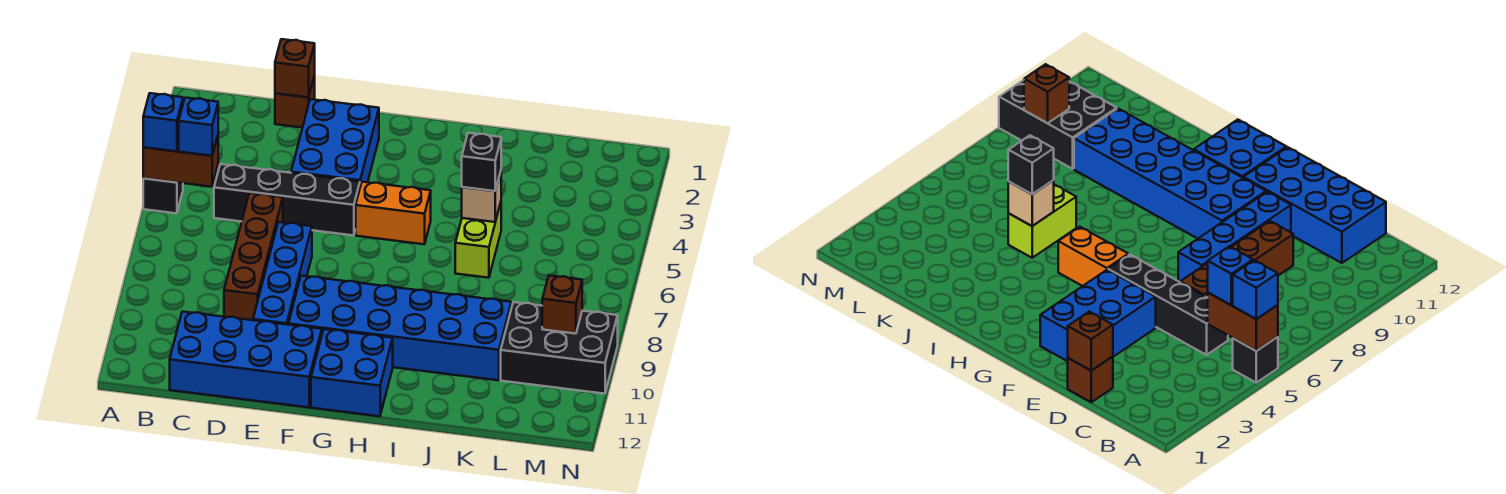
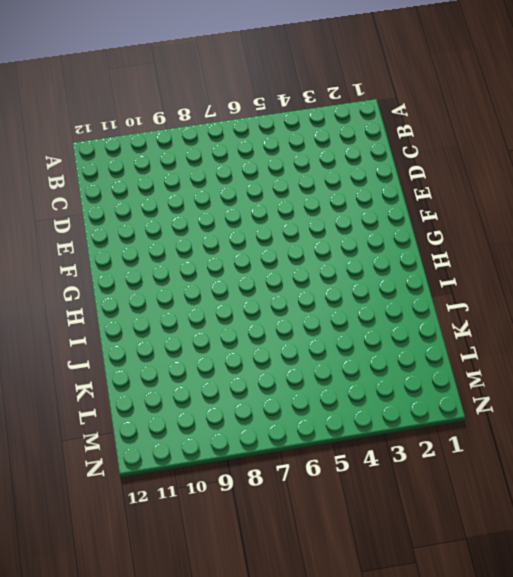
none -> black 1x1 brick [143,178,183,213]
none -> black 1x4 brick [214,164,360,236]
none -> blue 2x4 brick [170,312,322,407]

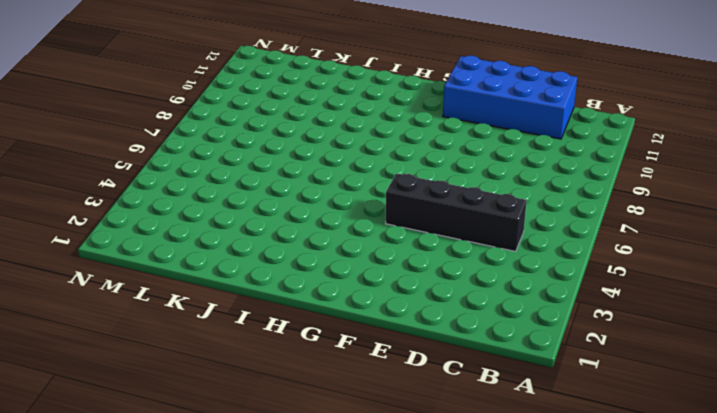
none -> black 1x1 brick [143,178,183,213]
none -> brown 1x1 brick [275,75,315,128]
none -> brown 1x4 brick [224,193,283,320]

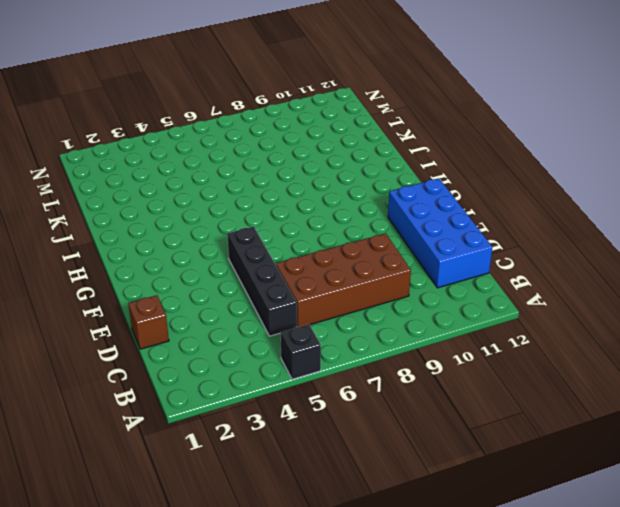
brown 2x4 brick [276,233,411,327] -> brown 1x4 brick [224,193,283,320]
none -> blue 2x3 brick [291,99,379,186]
none -> blue 1x4 brick [253,222,312,325]
none -> blue 2x6 brick [288,276,511,380]

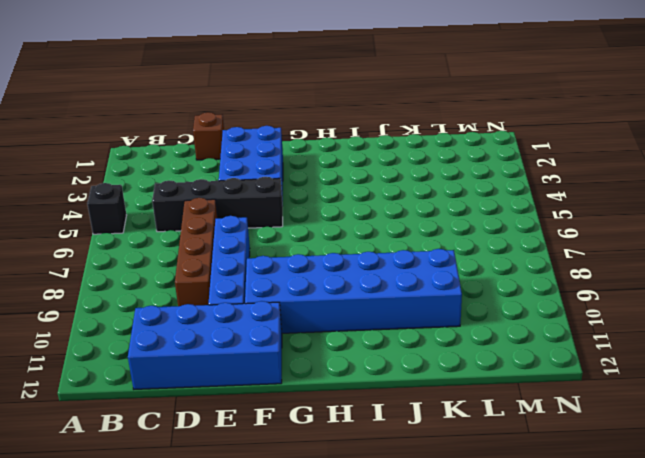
none -> orange 1x2 brick [356,182,431,244]
none -> blue 2x2 brick [311,329,393,416]
none -> lime 1x2 brick [455,203,501,278]

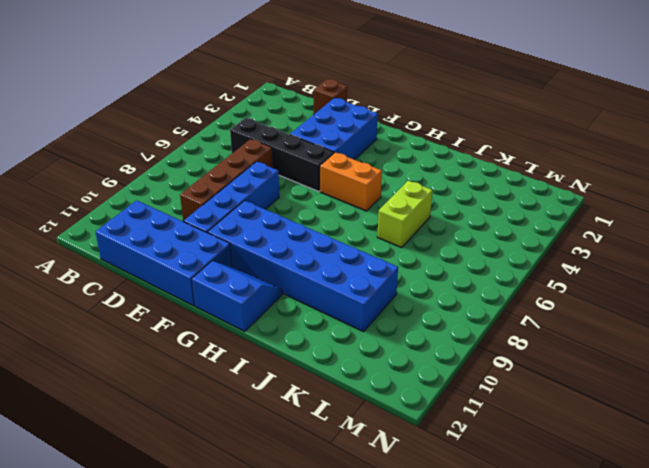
blue 2x2 slope [192,261,282,331] -> blue 2x2 brick [311,329,393,416]
none -> black 1x1 brick [143,178,183,213]
none -> black 2x3 brick [501,302,618,394]
none -> brown 1x2 brick [143,136,218,187]

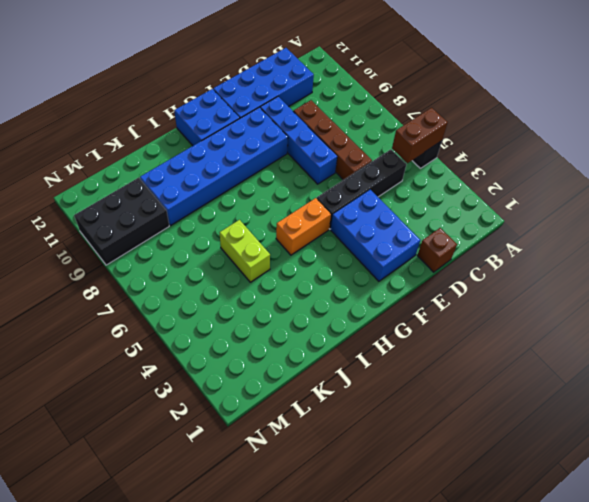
none -> brown 1x1 brick [275,39,315,97]
none -> tan 1x1 brick [462,172,501,222]
none -> brown 1x1 brick [542,276,582,334]

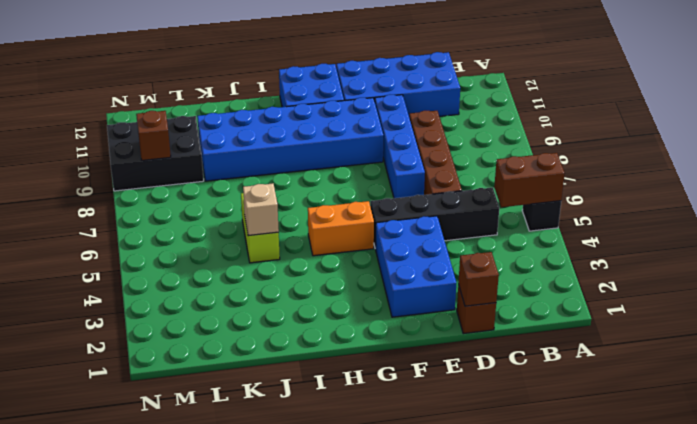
none -> blue 1x1 brick [143,93,183,151]
none -> blue 1x1 brick [179,98,218,156]
none -> black 1x1 brick [462,133,501,191]

